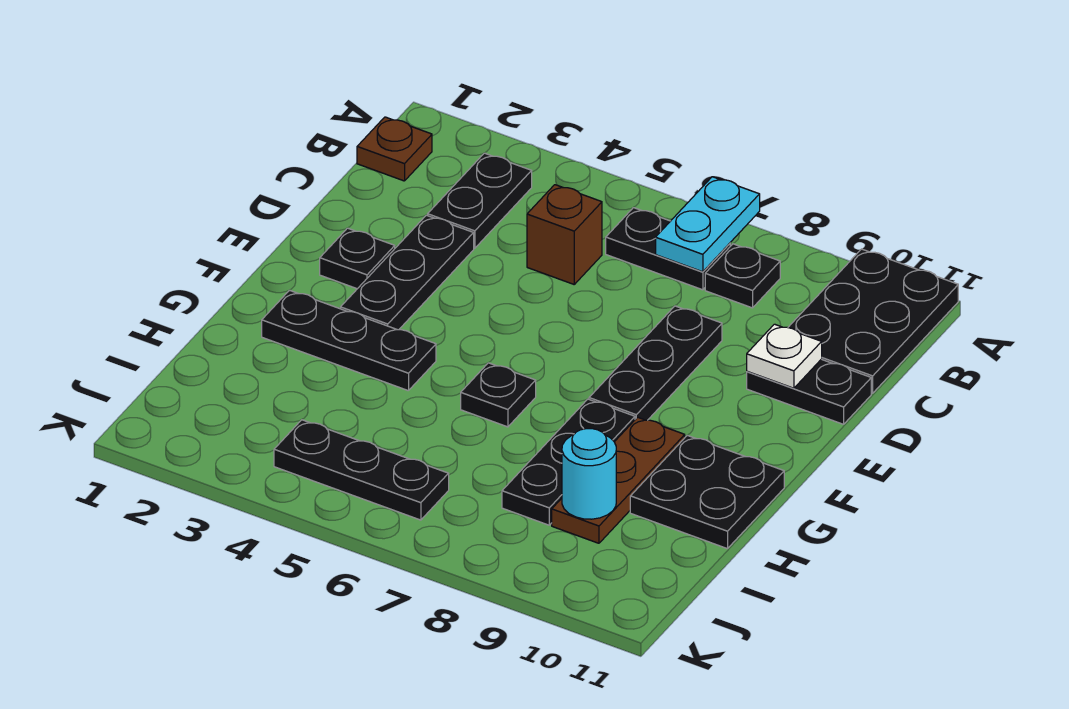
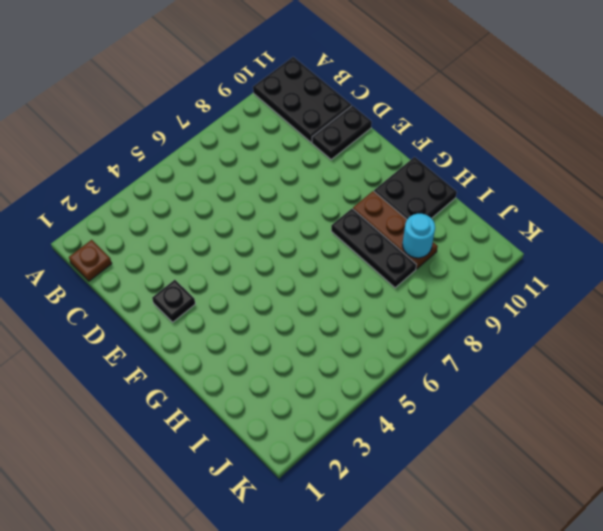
none -> black 1x2 plate [428,153,532,248]
none -> black 1x2 plate [606,208,730,290]
none -> black 1x1 plate [705,244,780,308]

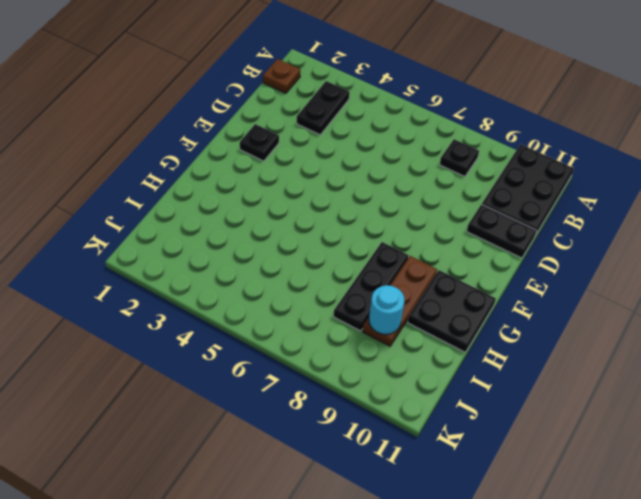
none -> black 1x2 plate [606,208,730,290]
none -> brown 1x1 brick [527,185,602,284]
none -> black 1x3 plate [340,215,474,330]

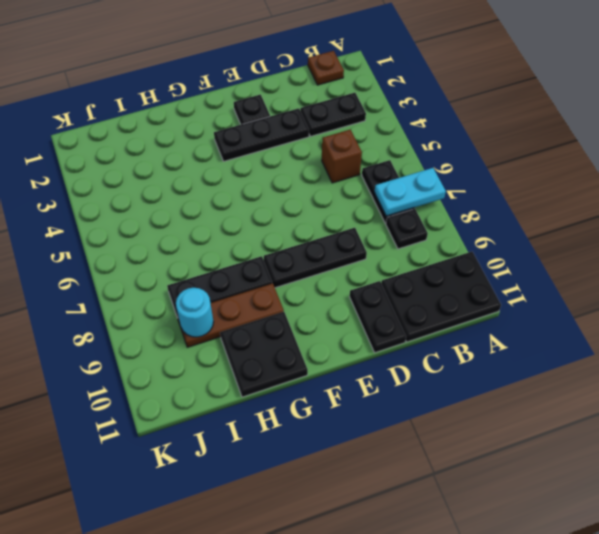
none -> black 1x3 plate [262,290,436,391]
none -> black 1x1 plate [461,363,536,427]
none -> black 1x3 plate [274,420,449,520]

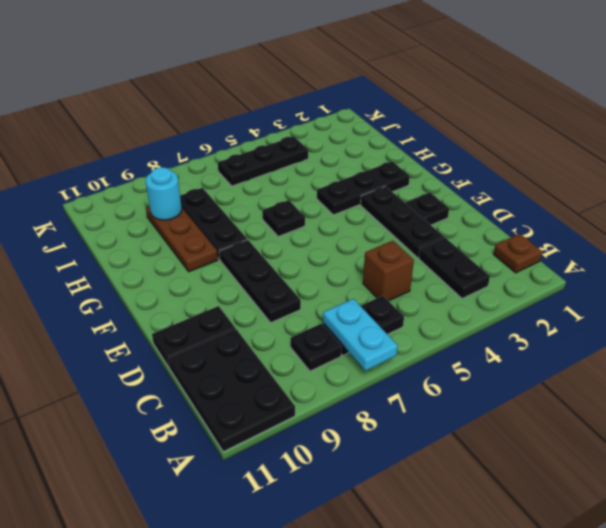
none -> black 2x2 plate [630,435,784,549]
none -> white 1x1 plate [747,324,822,388]

